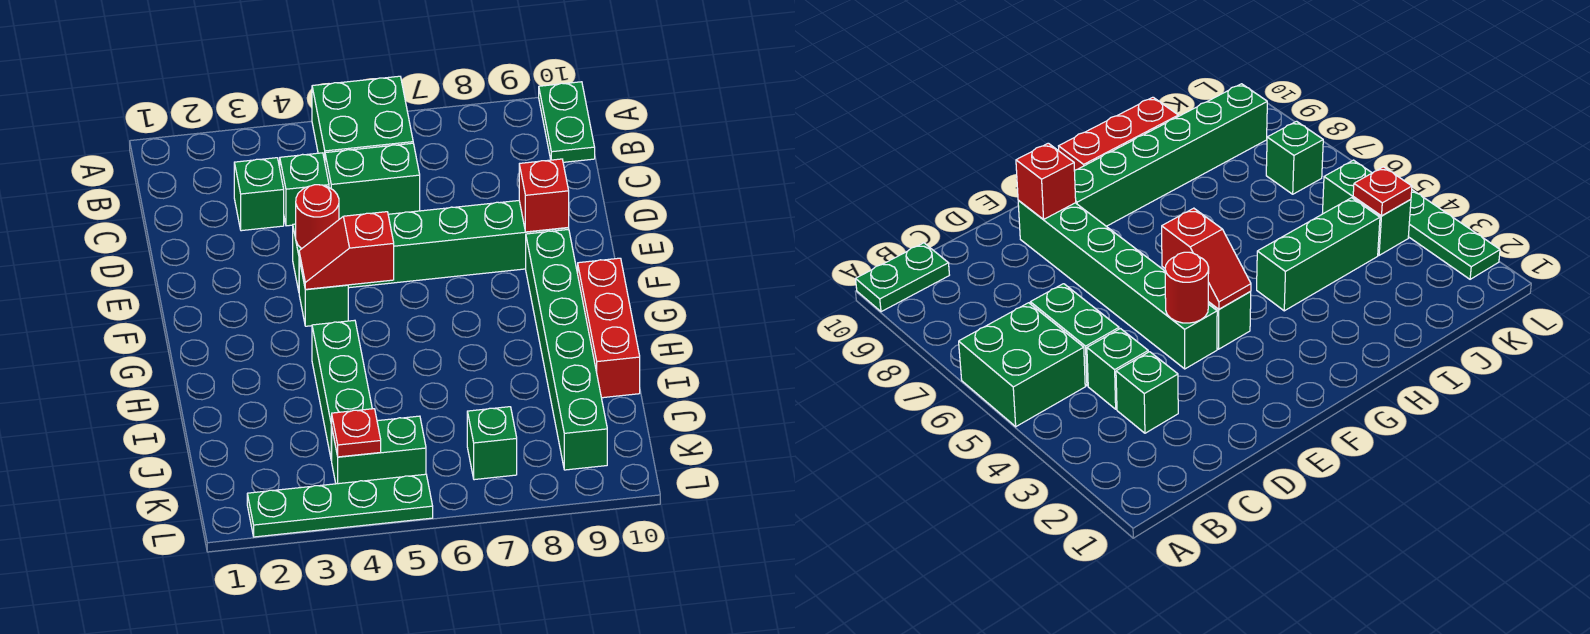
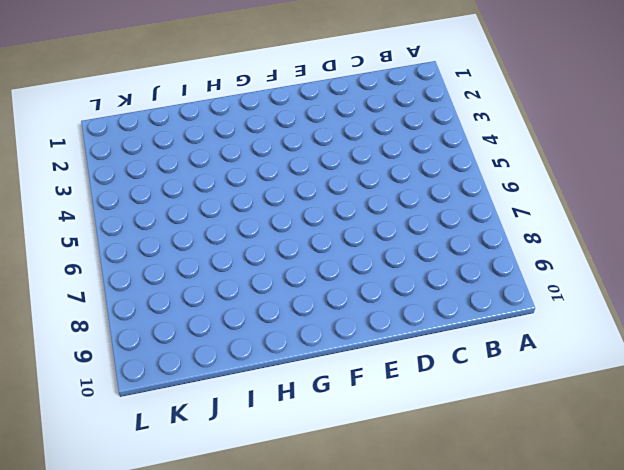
none -> green 2x2 brick [312,76,413,161]
none -> green 1x2 plate [539,82,595,162]
none -> green 1x1 brick [234,158,284,231]

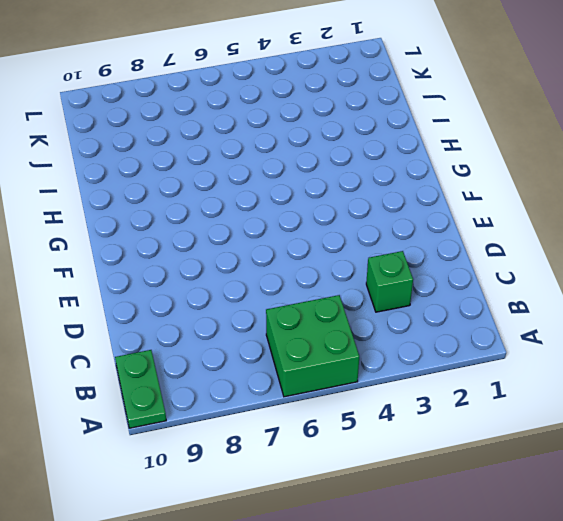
none -> green 1x1 brick [280,153,329,226]
none -> green 1x2 brick [325,143,420,219]
none -> green 1x6 brick [293,201,569,291]

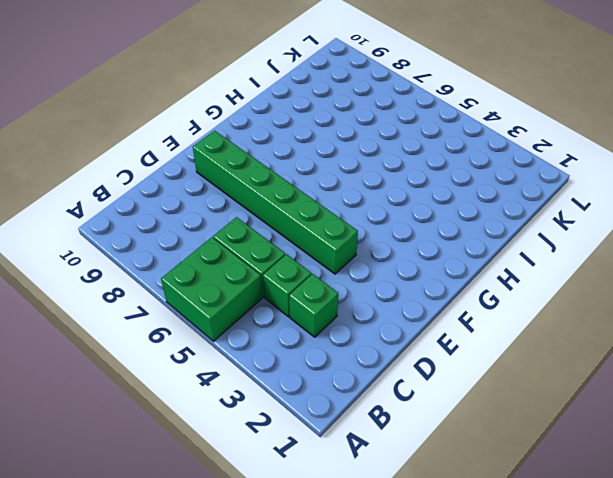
none -> green 1x2 plate [539,82,595,162]
none -> green 1x1 brick [299,260,348,326]
none -> green 1x6 brick [526,229,607,470]

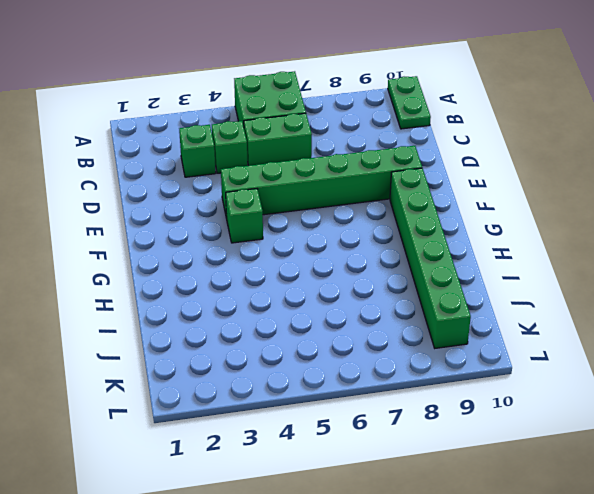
none -> red 1x3 brick [578,258,640,398]
none -> green 1x3 brick [312,320,372,460]
none -> green 1x2 brick [332,416,426,484]

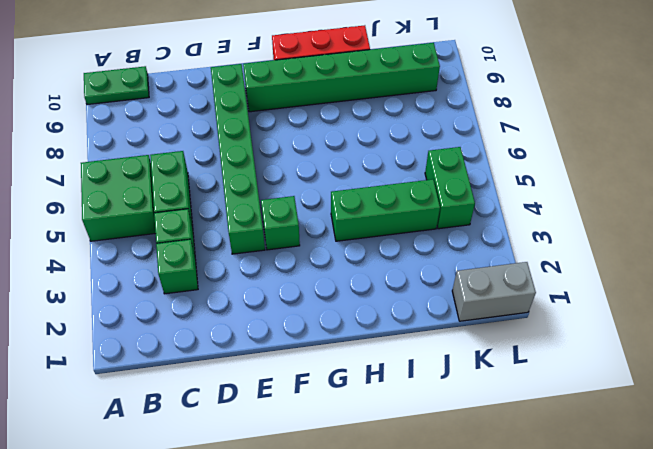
grey 1x2 brick [452,262,536,321] -> none
none -> green 1x1 brick [467,407,517,480]
none -> green 1x4 plate [247,474,433,537]
none -> red 1x1 round brick [296,185,339,249]

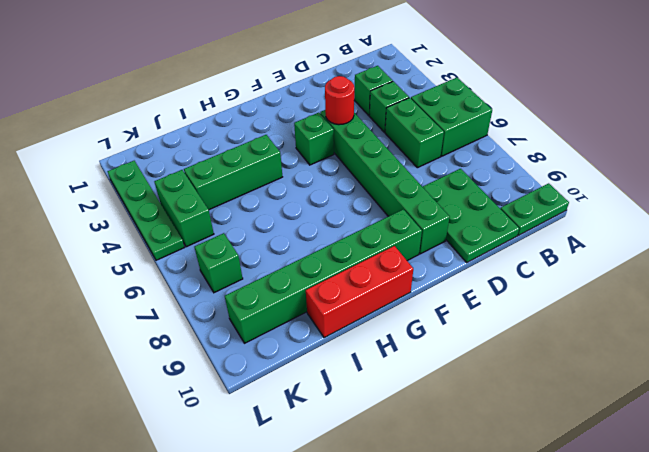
green 2x3 plate [423,169,519,262] -> none
none -> red 1x1 brick [519,159,569,232]
none -> red 1x2 slope [299,212,394,289]
none -> red 1x1 plate [332,409,381,457]

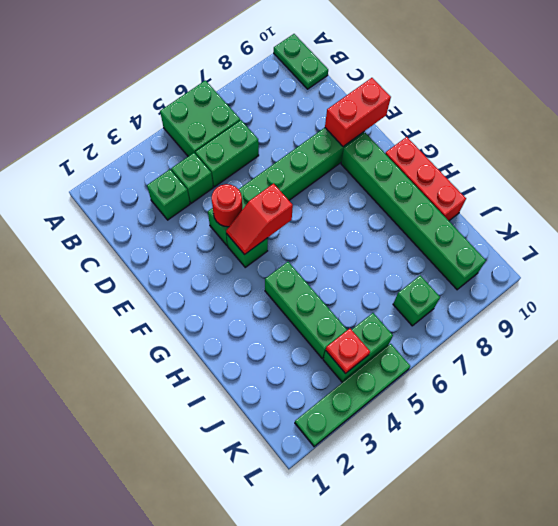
red 1x2 brick [325,78,391,146] -> red 1x1 brick [519,159,569,232]

